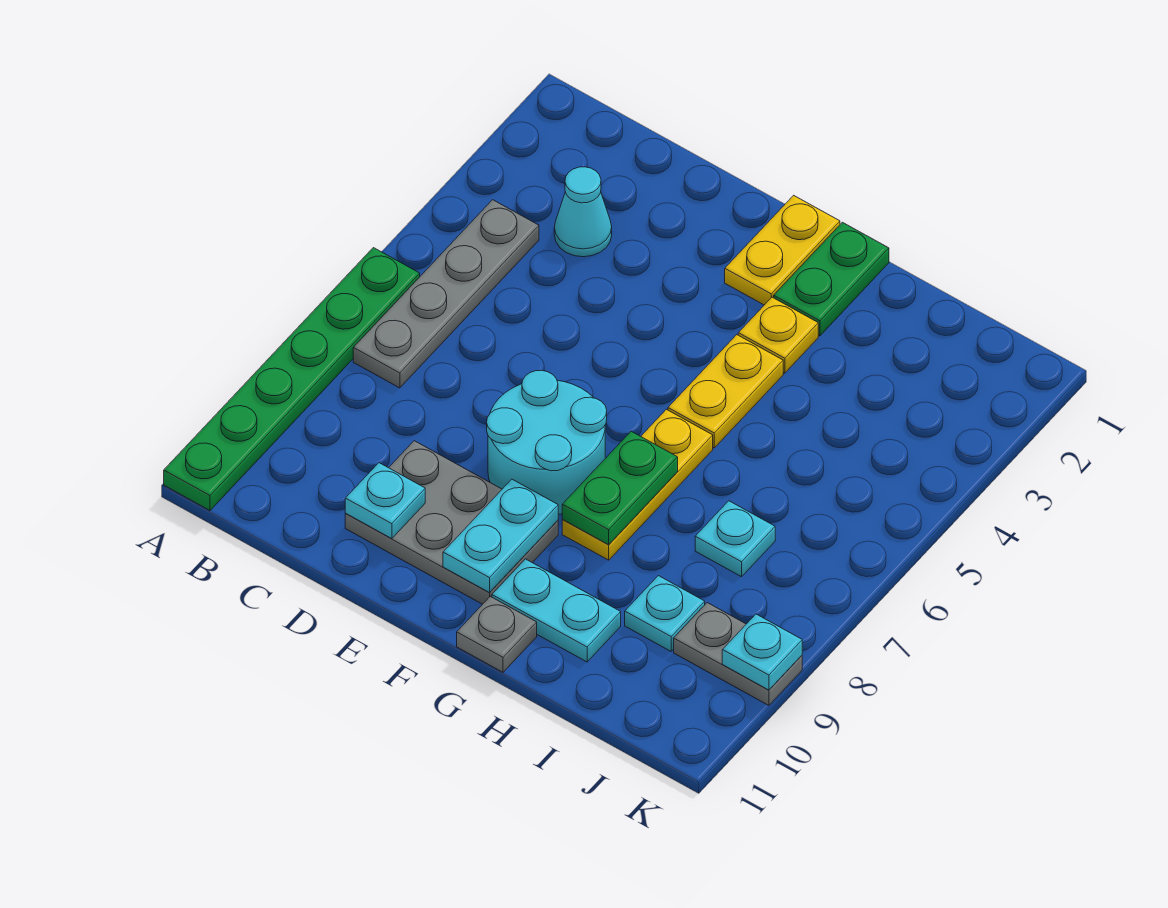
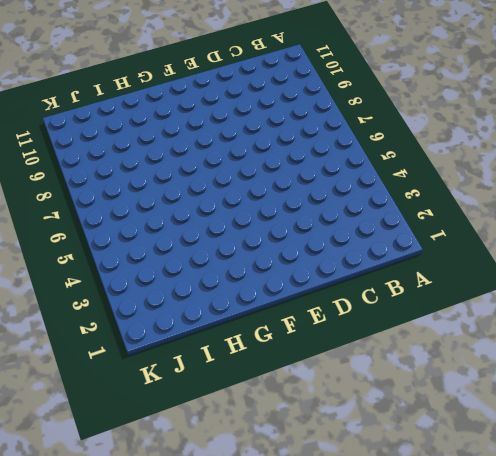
none -> green 1x6 plate [164,248,420,510]
none -> grey 1x4 plate [353,200,539,388]
none -> cyan 1x1 cone [554,167,612,257]

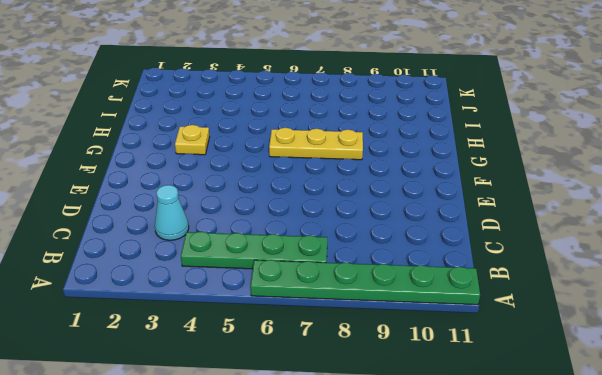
green 1x4 plate [181,232,327,269] -> grey 1x4 plate [353,200,539,388]
none -> grey 2x3 plate [345,441,558,604]
none -> cyan 2x2 round brick [487,370,607,515]
none -> yellow 1x2 plate [725,195,840,305]

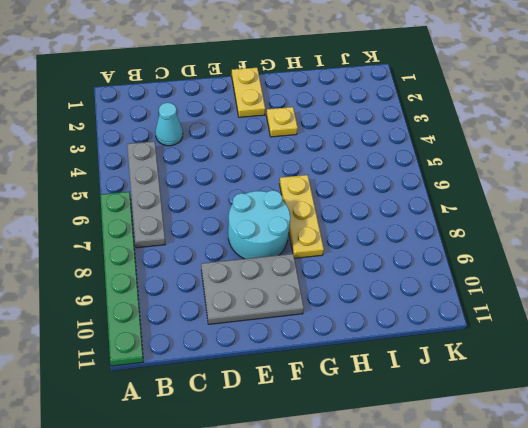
none -> green 1x2 plate [774,222,889,336]
none -> yellow 1x2 plate [668,335,783,448]
none -> cyan 1x2 plate [492,559,621,662]

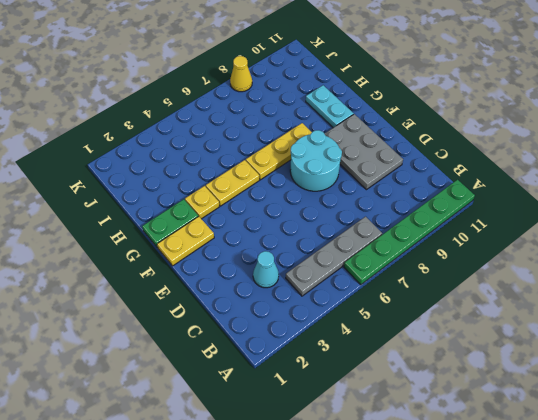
yellow 1x1 cone [230,56,252,92] -> none
none -> grey 1x1 plate [457,596,537,672]
none -> cyan 1x1 plate [695,501,775,577]
none -> cyan 1x1 plate [625,576,705,651]

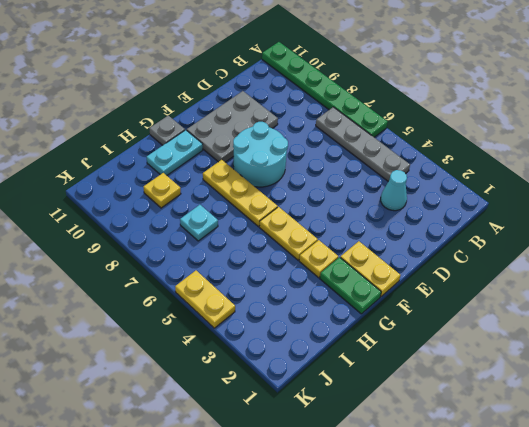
yellow 1x1 plate [143,173,181,208] -> cyan 1x1 plate [625,576,705,651]
yellow 1x2 plate [175,271,235,328] -> none
none -> grey 1x2 plate [674,603,802,705]
none -> cyan 1x1 plate [345,463,425,539]
none -> cyan 1x2 plate [443,479,558,593]

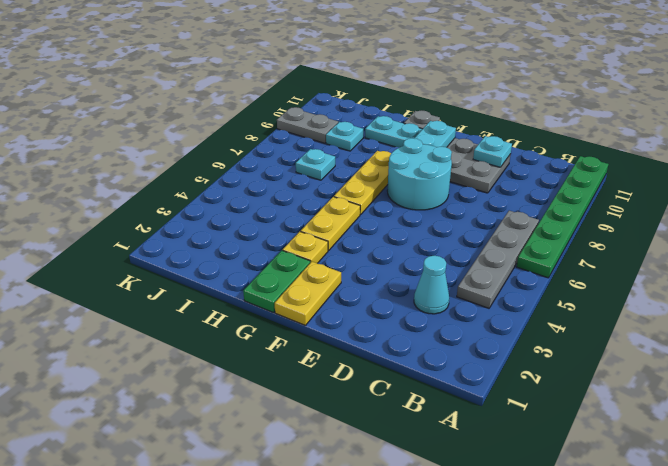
none -> green 1x2 plate [562,431,678,545]
none -> cyan 1x1 plate [722,614,802,690]

